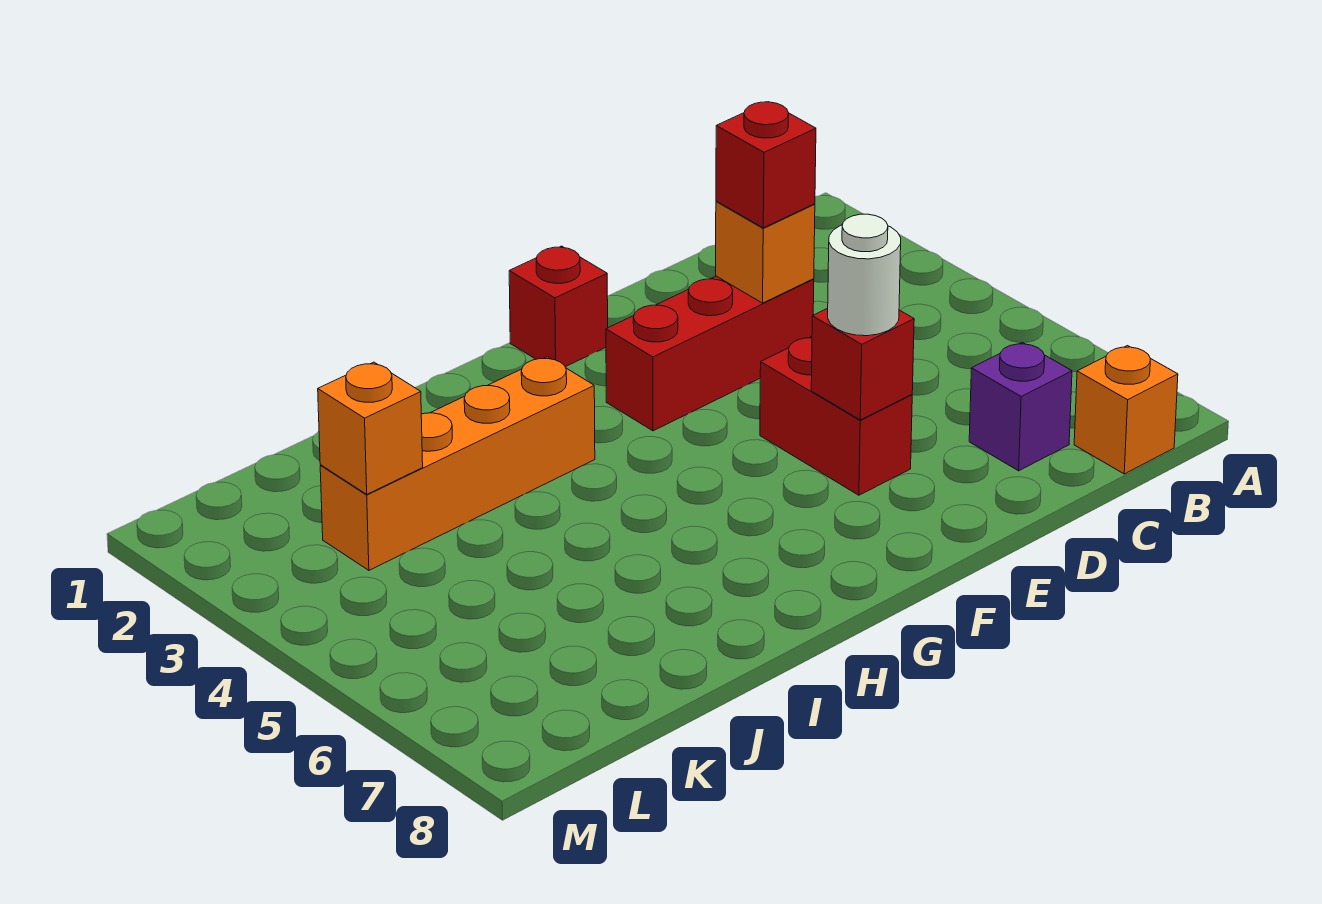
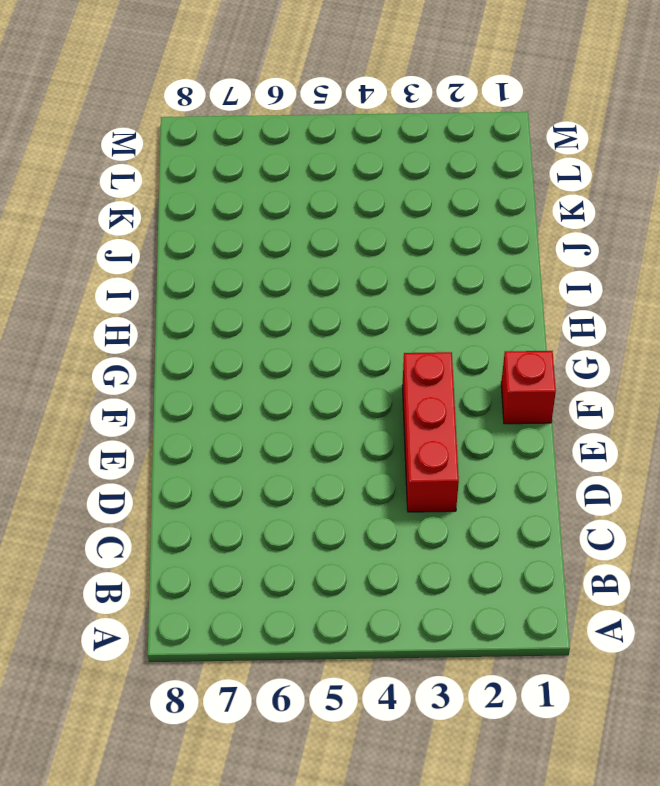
none -> orange 1x1 brick [1074,346,1178,474]
none -> purple 1x1 brick [969,342,1072,471]

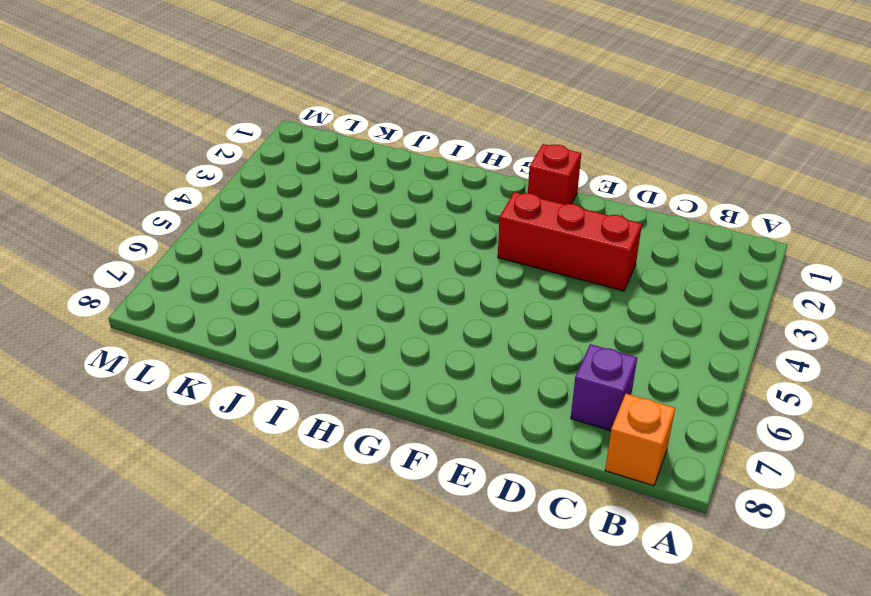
none -> red 1x2 brick [760,337,912,495]
none -> orange 1x4 brick [320,357,595,570]

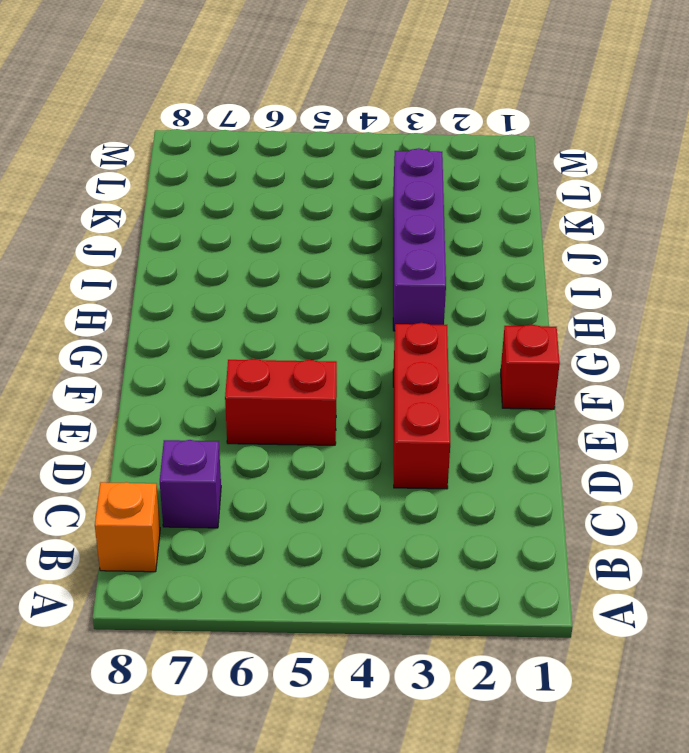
purple 1x4 brick [393,148,446,331] -> orange 1x4 brick [320,357,595,570]
none -> orange 1x1 brick [716,201,815,303]
none -> red 1x1 brick [811,308,914,420]

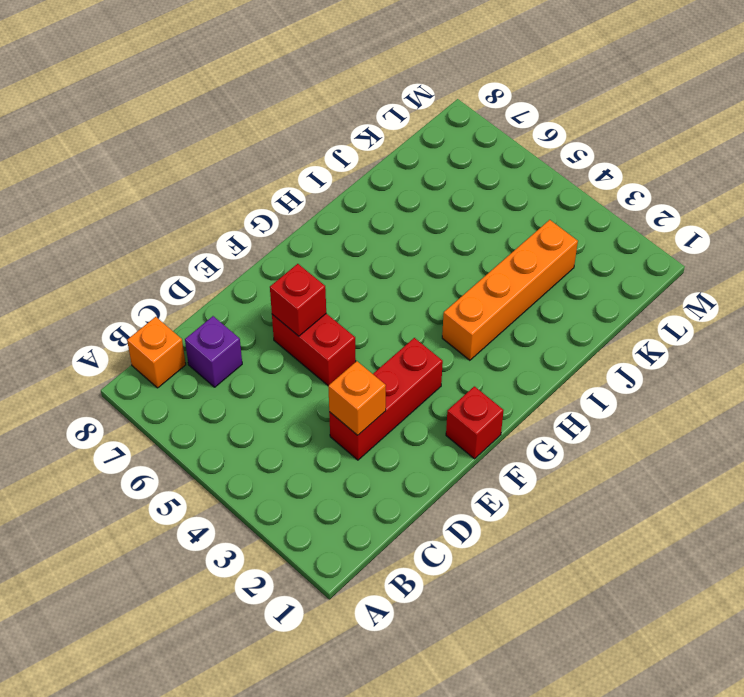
none -> orange 1x1 brick [318,362,423,494]
none -> red 1x1 brick [716,102,816,228]

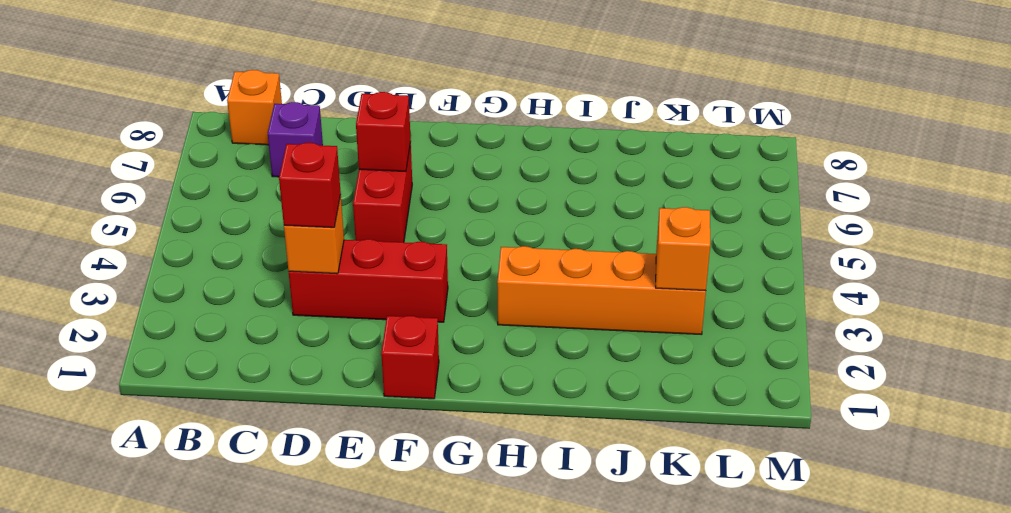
none -> white 1x1 round brick [828,214,901,336]

